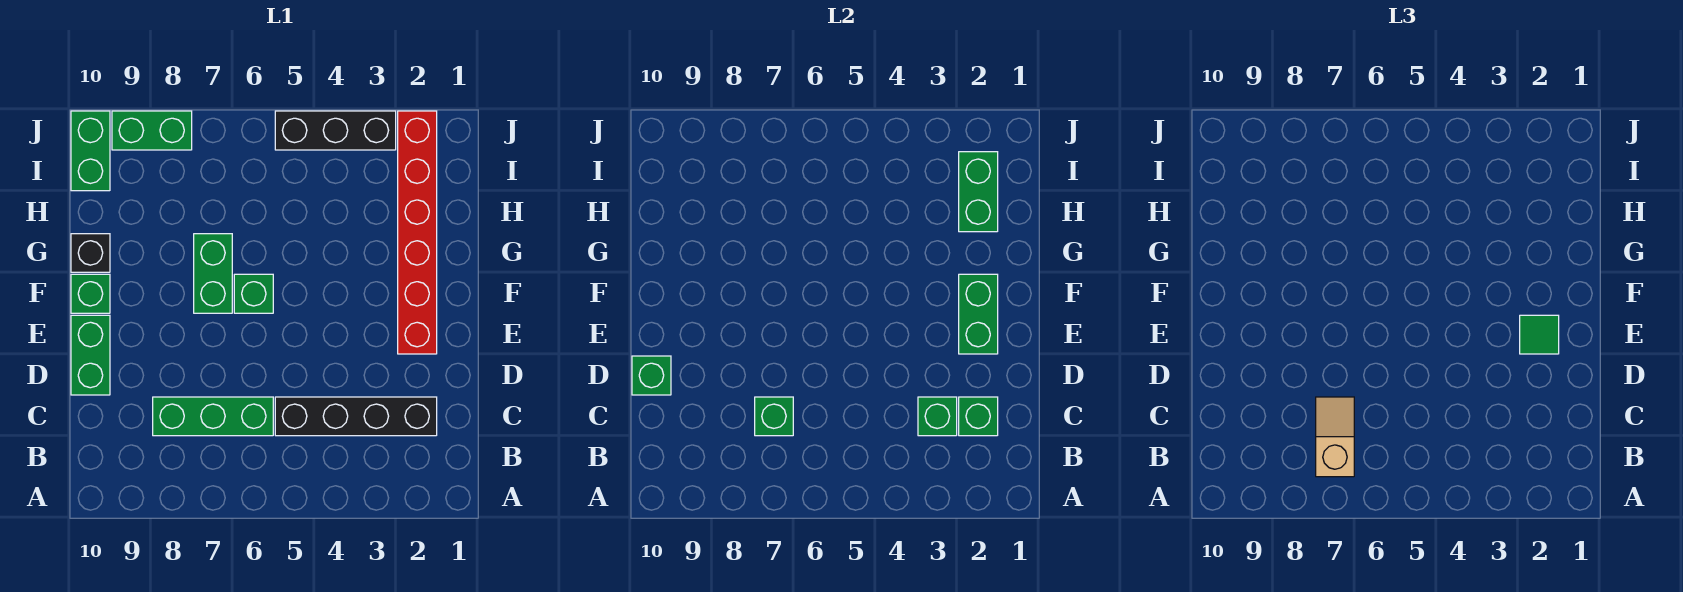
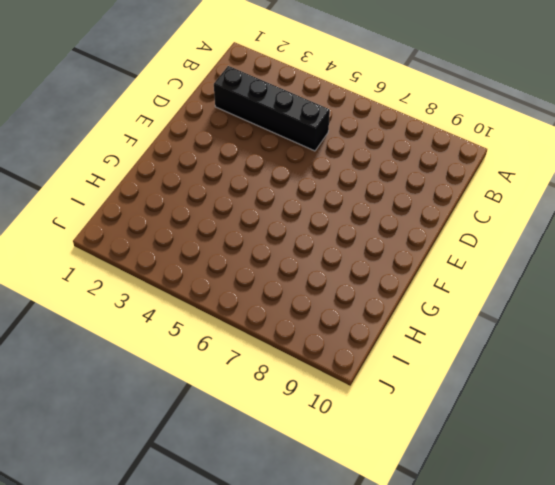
none -> green 1x3 brick [153,397,273,436]
none -> green 1x2 brick [71,315,110,395]
none -> red 1x6 brick [398,111,437,354]

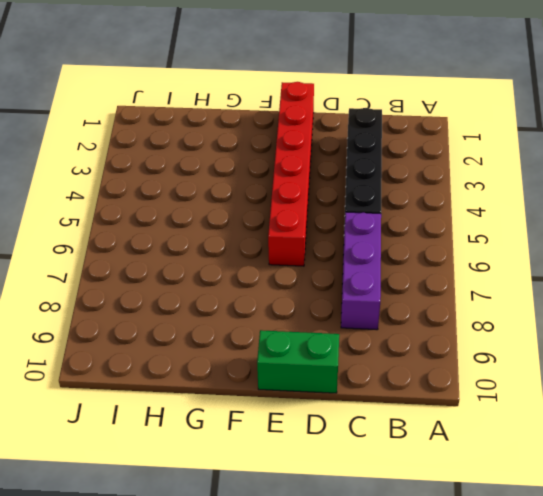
purple 1x3 brick [341,212,381,330] -> green 1x3 brick [153,397,273,436]
red 1x6 brick [268,82,314,266] -> red 1x6 brick turned to [398,111,437,354]
none -> green 1x1 brick [234,274,273,313]
none -> green 1x2 brick [194,234,232,313]
none -> green 1x1 brick [71,274,110,313]

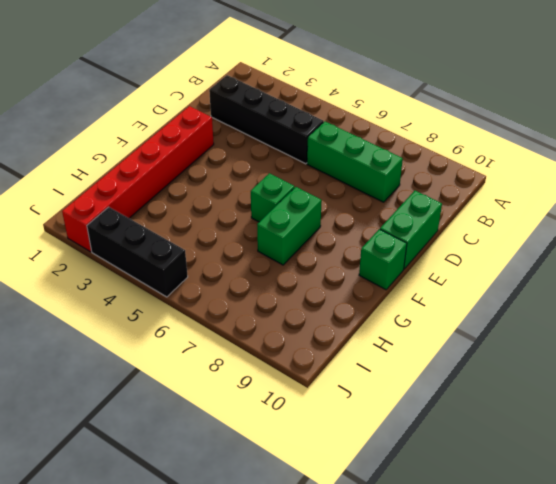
none -> black 1x1 brick [71,234,110,272]
none -> green 1x2 brick [71,111,110,191]
none -> green 1x2 brick [112,111,192,150]

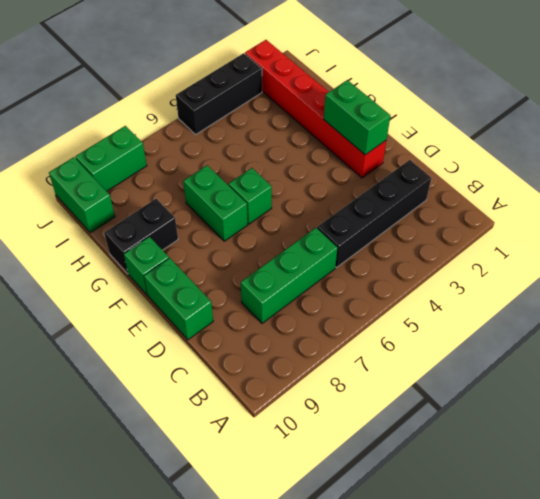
black 1x2 brick [104,199,178,274] -> black 1x1 brick [71,234,110,272]
none -> green 1x1 brick [959,397,998,436]
none -> green 1x1 brick [918,397,957,436]
none -> green 1x1 brick [755,397,793,436]

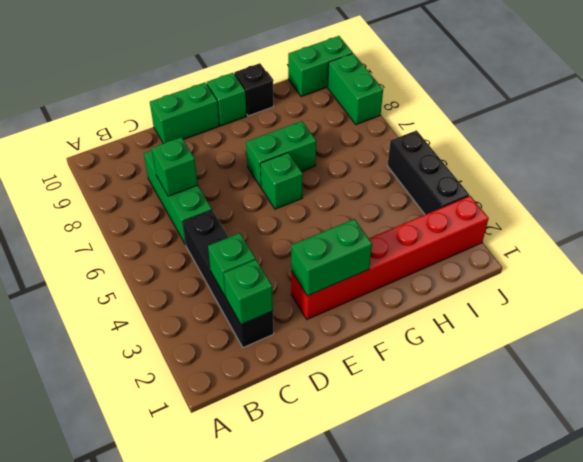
none -> green 1x1 brick [632,356,671,395]
none -> green 1x2 brick [959,152,998,232]
none -> tan 1x2 slope [1316,397,1354,477]

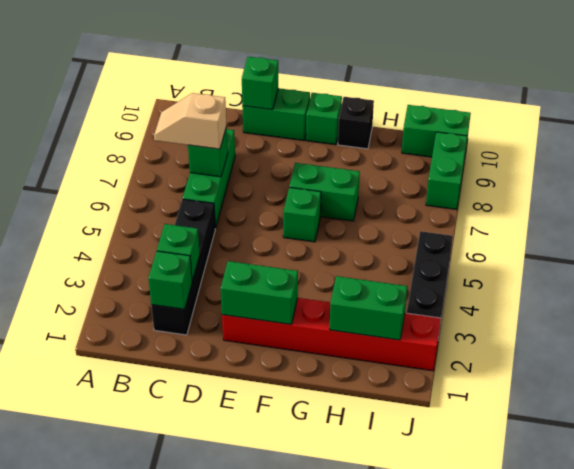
tan 1x2 slope [154,93,227,149] -> tan 1x2 slope turned to [1316,397,1354,477]
none -> green 1x1 tile [1520,315,1559,354]

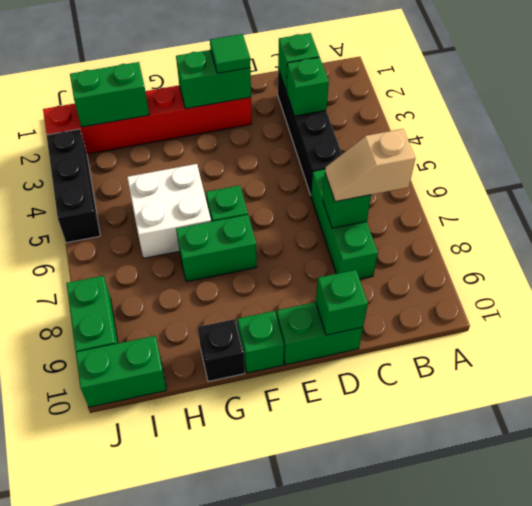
white 2x2 brick [127,164,211,258] -> none

